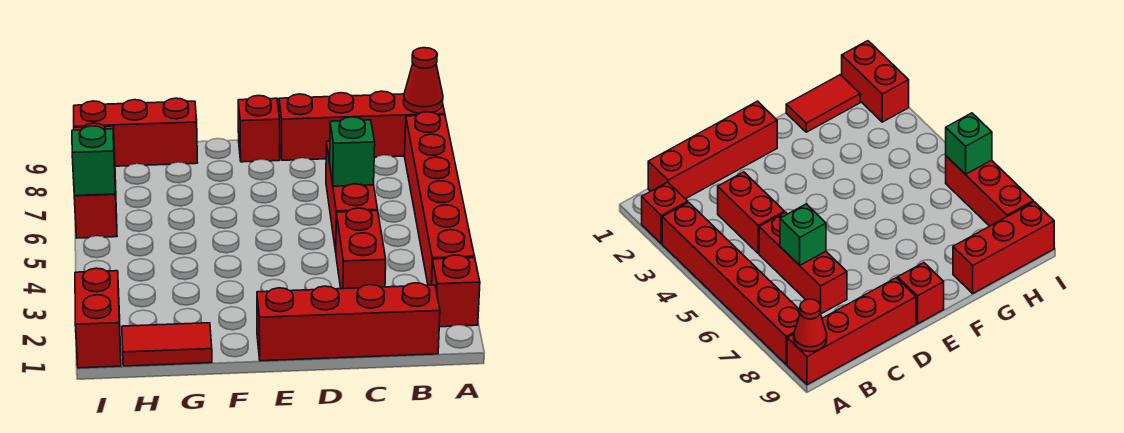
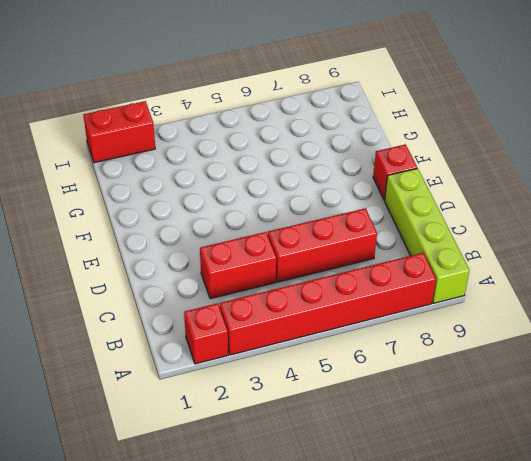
lime 1x4 brick [385,168,470,303] -> red 1x4 brick [279,91,445,160]
none -> red 1x4 brick [257,283,440,361]
none -> red 1x2 tile [122,323,212,366]
none -> red 1x3 brick [74,98,197,166]

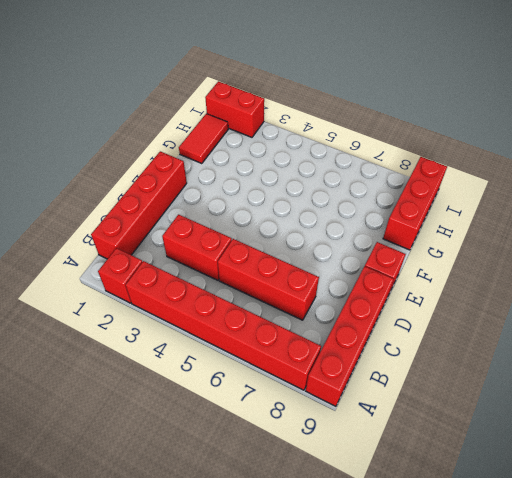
none -> red 1x3 brick [74,123,117,238]
none -> red 1x1 cone [404,48,443,114]
none -> green 1x1 brick [330,117,375,186]

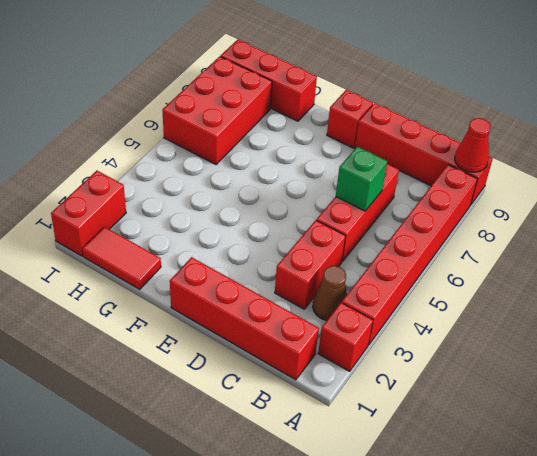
brown 1x1 cone [313,266,347,321] -> none
red 2x3 brick [163,56,272,164] -> red 1x3 brick [74,123,117,238]
none -> green 1x1 brick [72,126,115,196]

